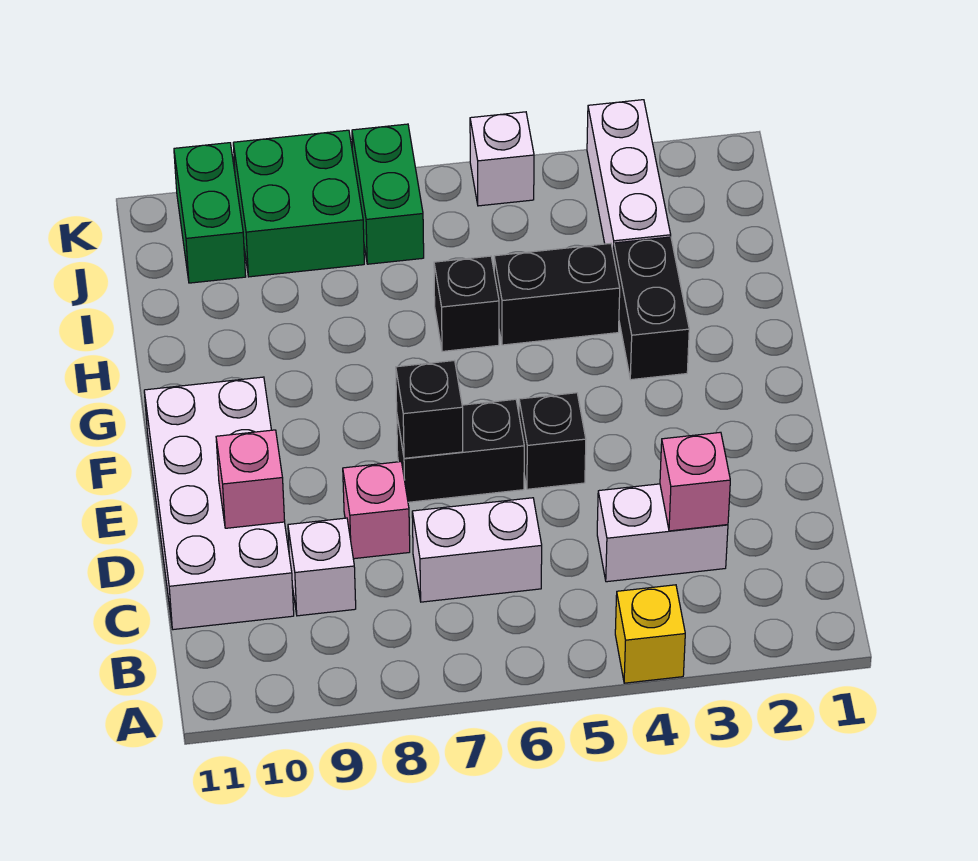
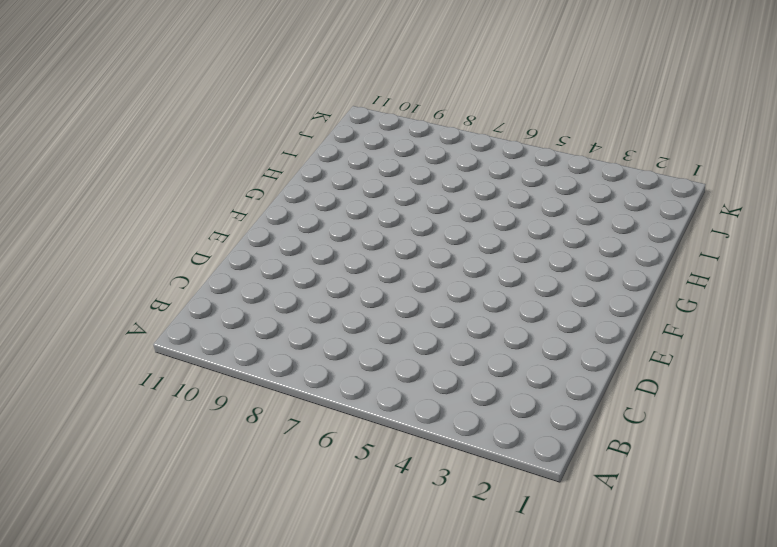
none -> yellow 1x1 brick [615,585,685,683]
none -> white 1x2 brick [597,484,728,582]
none -> white 1x2 brick [412,498,542,602]

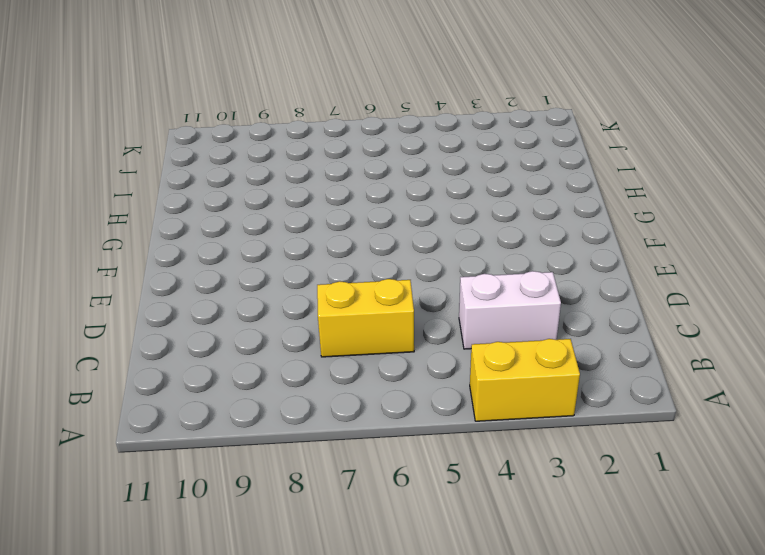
yellow 1x2 brick [470,339,580,421] -> yellow 1x1 brick [615,585,685,683]
yellow 1x2 brick [317,279,414,357] -> white 1x2 brick [412,498,542,602]
none -> white 1x1 brick [288,518,356,616]
none -> white 2x4 brick [144,377,294,630]
none -> pink 1x1 brick [343,462,410,559]

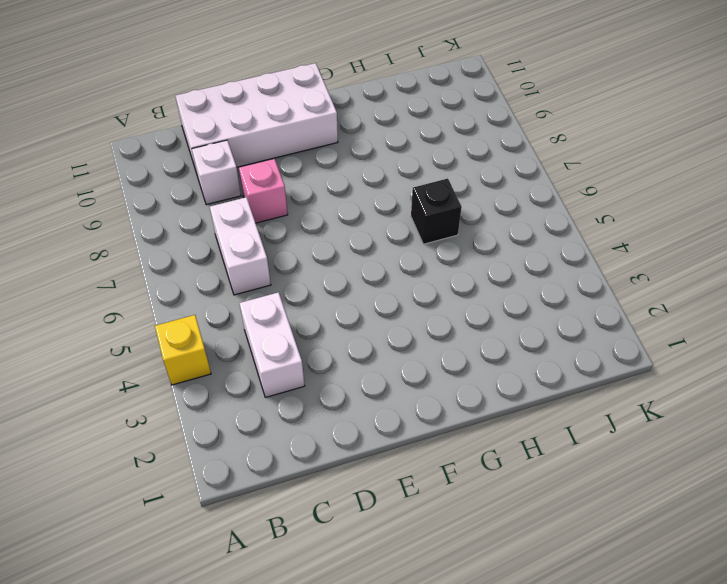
none -> black 1x1 brick [519,393,586,489]
none -> black 1x2 brick [397,399,524,502]
none -> black 1x2 brick [614,237,689,380]

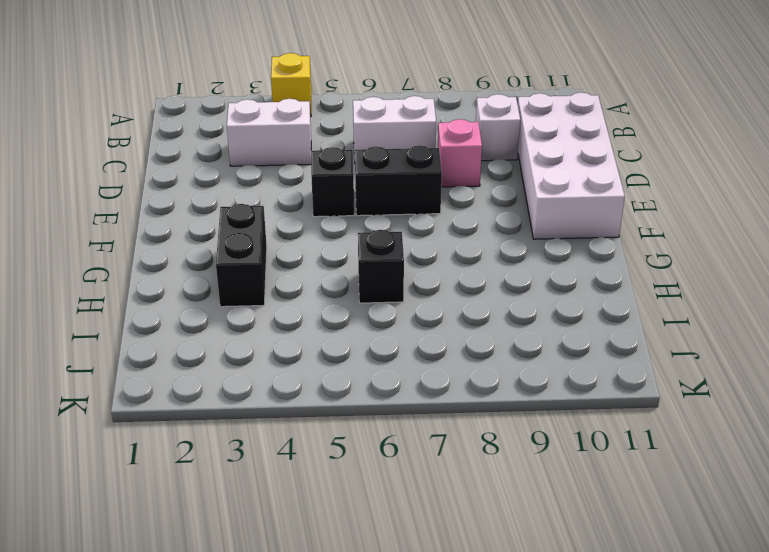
none -> black 1x2 brick [494,243,620,345]
none -> white 1x3 brick [587,100,671,255]
none -> green 1x2 brick [352,124,424,264]

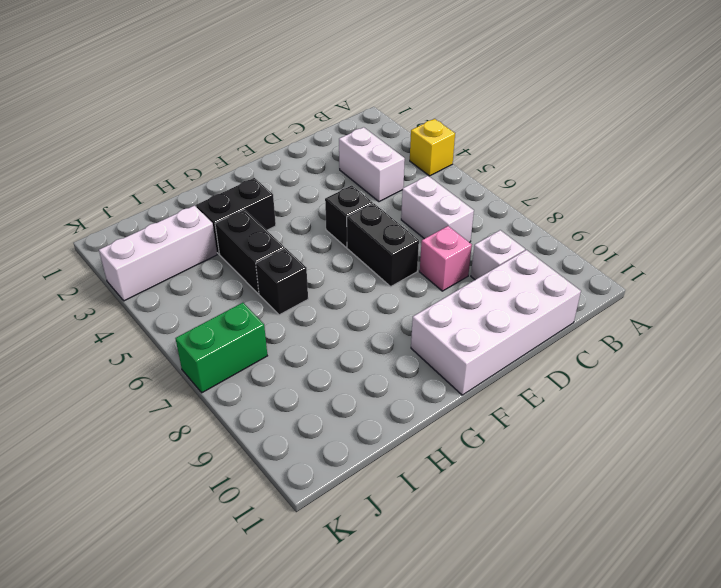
none -> green 2x2 brick [233,130,364,277]
none -> green 1x2 brick [174,143,246,283]
none -> white 1x1 brick [470,112,534,206]

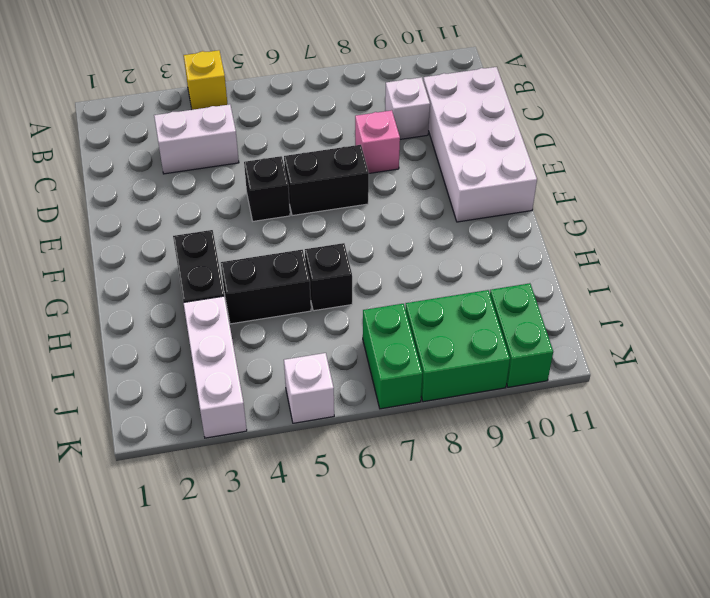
none -> white 1x2 brick [412,498,542,602]
none -> pink 1x1 brick [660,432,730,531]
none -> pink 1x1 brick [216,430,285,528]

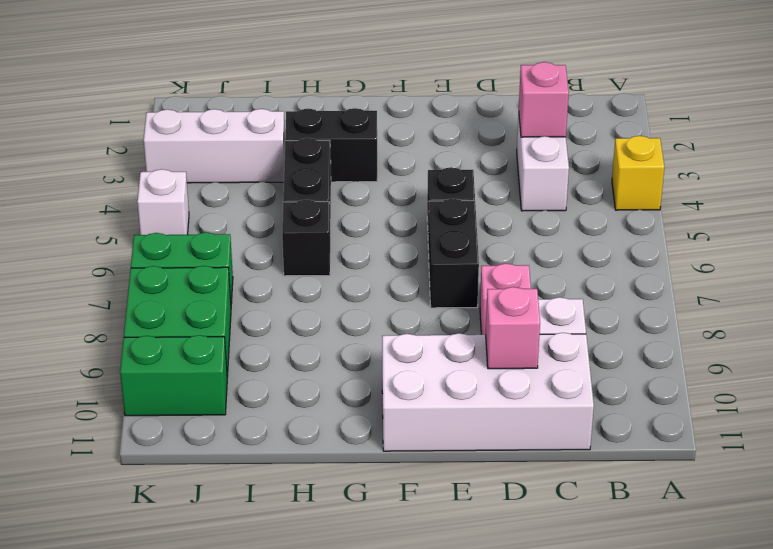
none -> white 1x2 brick [412,498,542,602]
none -> black 1x1 brick [396,361,463,458]

